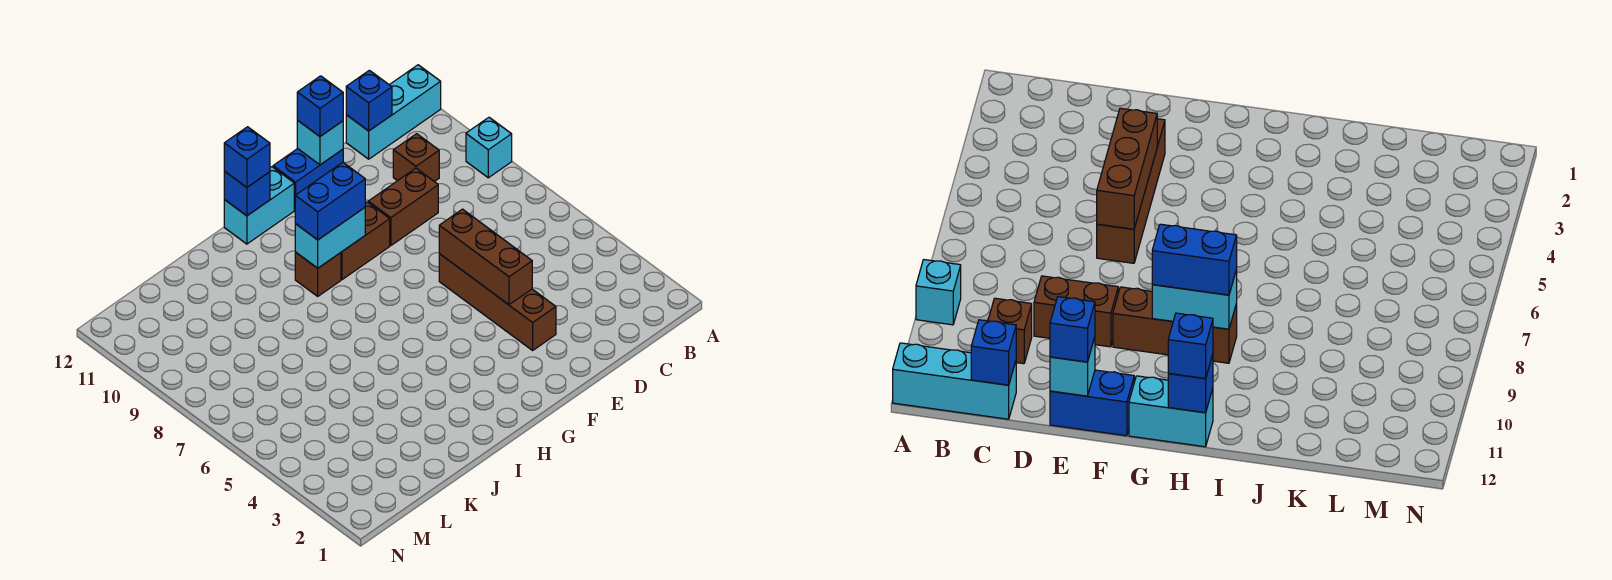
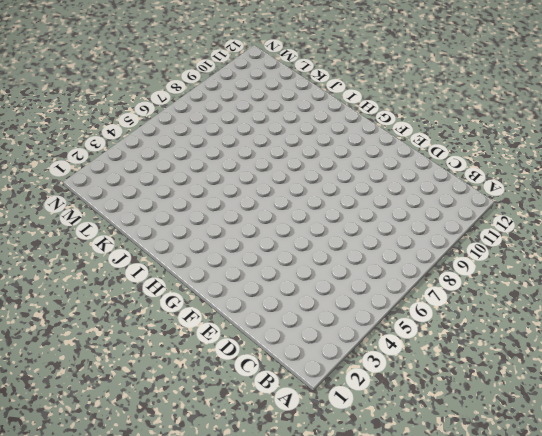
none -> cyan 1x1 brick [466,117,512,178]
none -> cyan 1x3 brick [346,65,441,159]
none -> brown 1x1 brick [393,134,439,182]

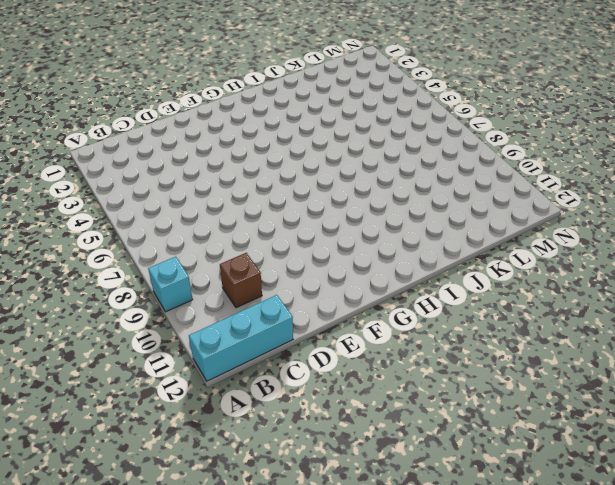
none -> brown 1x2 brick [368,168,438,246]
none -> brown 1x4 brick [439,254,556,350]
none -> blue 1x2 brick [273,149,343,210]

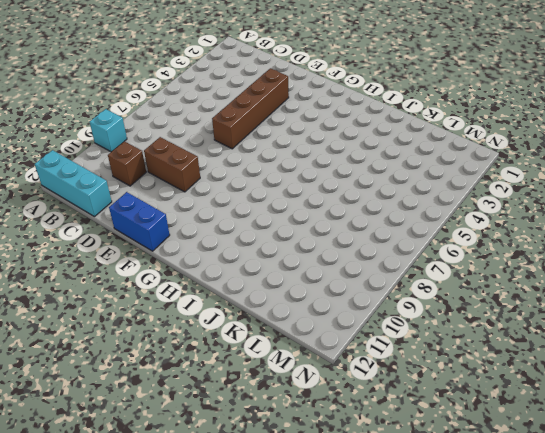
none -> brown 1x2 brick [341,202,390,280]
none -> cyan 1x2 brick [224,167,294,244]
none -> brown 1x1 brick [295,252,341,296]

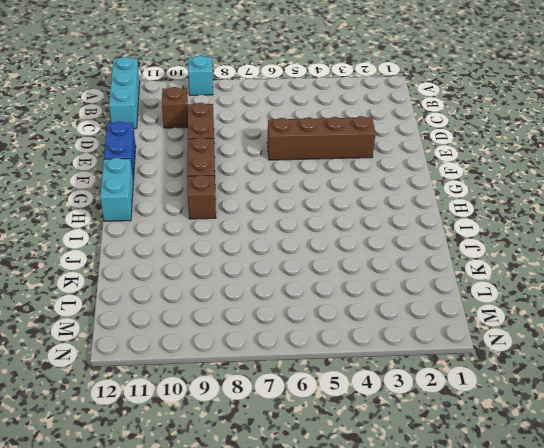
none -> blue 1x1 brick [346,70,392,131]
none -> brown 1x3 brick [439,209,532,305]
none -> cyan 1x1 brick [297,121,343,165]

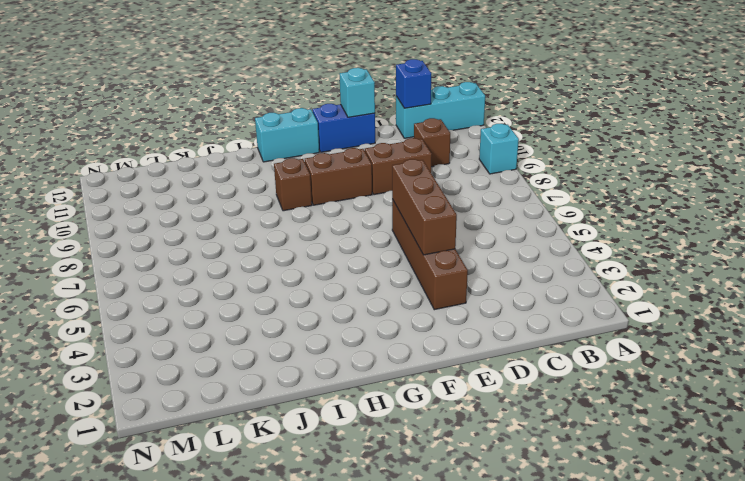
none -> cyan 1x2 brick [295,208,365,268]
none -> blue 1x1 brick [224,171,270,216]
none -> blue 1x1 brick [297,76,343,136]

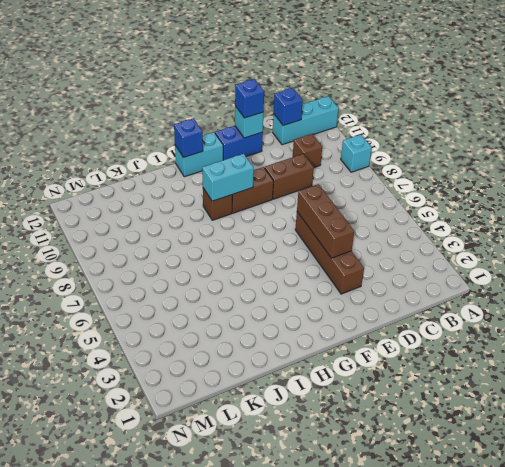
none -> blue 1x2 brick [295,162,365,240]
none -> blue 1x1 brick [224,127,270,187]

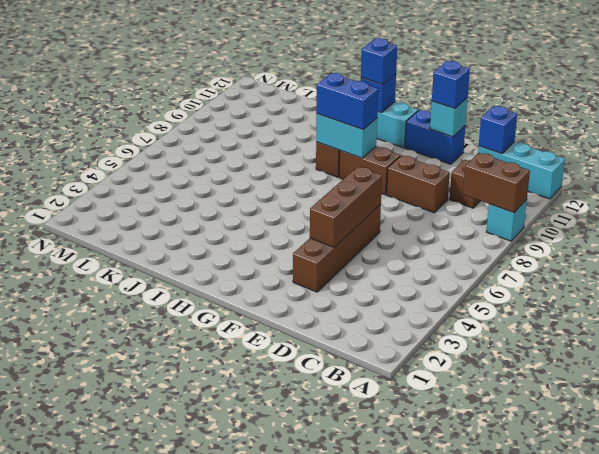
brown 1x2 brick [463,153,530,213] -> none

